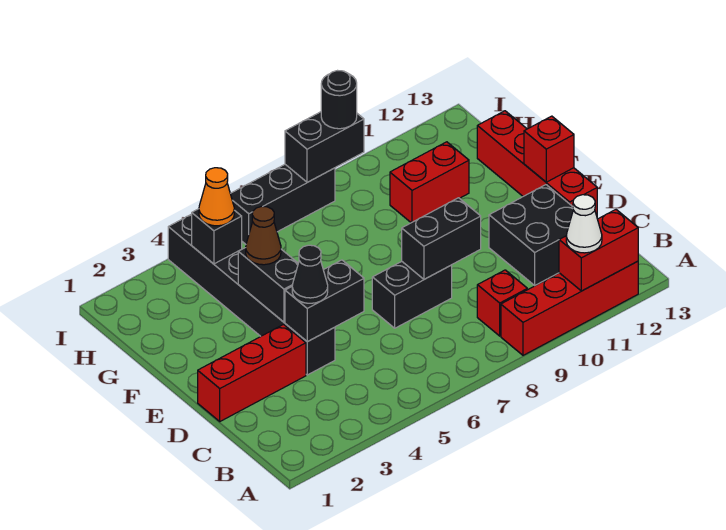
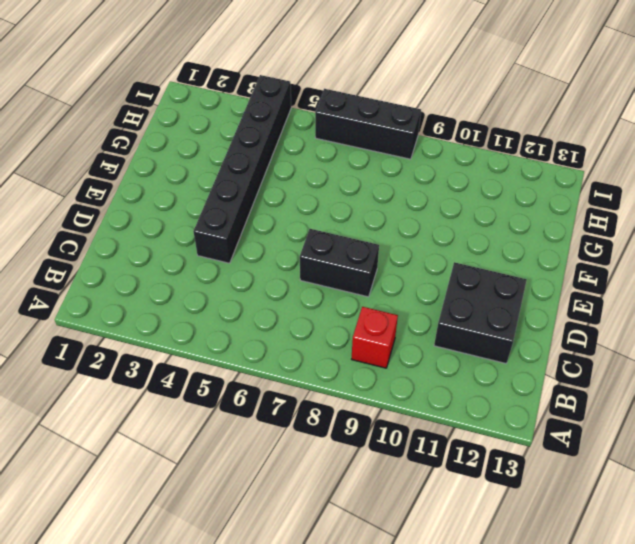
none -> red 1x4 brick [501,261,638,355]
none -> red 1x3 brick [198,325,306,421]
none -> red 1x4 brick [477,111,597,216]

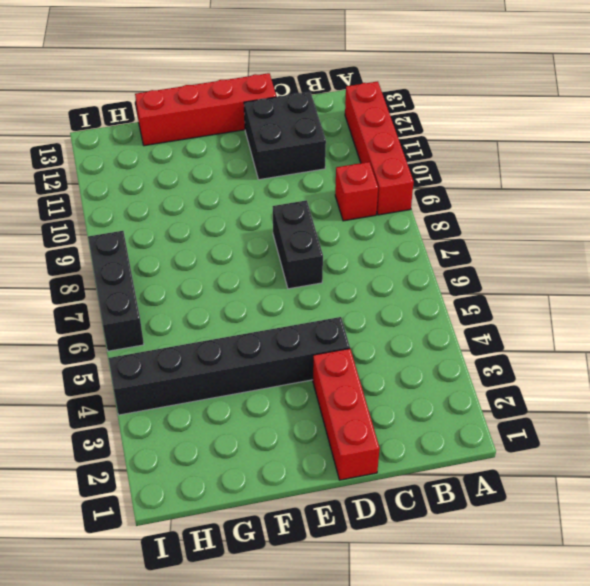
none -> red 1x2 brick [390,142,469,223]
none -> red 1x2 brick [559,210,638,291]
none -> black 1x2 brick [285,260,364,342]

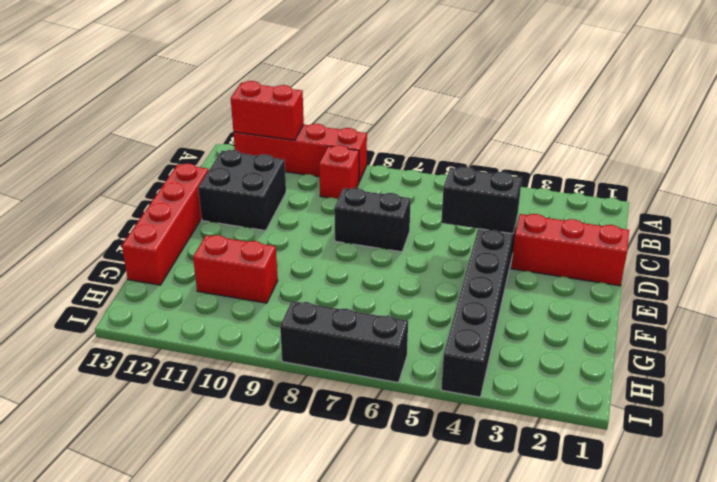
none -> black 1x2 brick [402,198,481,279]
none -> black 1x2 brick [238,248,298,322]
none -> red 1x1 brick [524,116,574,182]

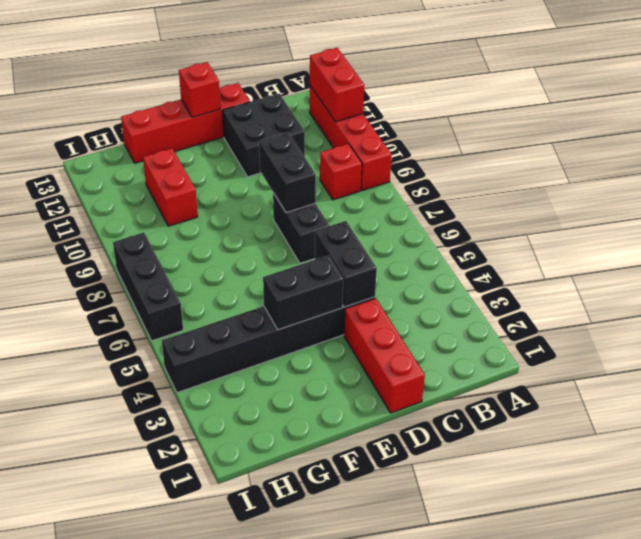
none -> black 1x1 brick [192,209,242,264]
none -> black 1x2 brick [285,112,364,182]
none -> white 1x1 cone [566,195,602,253]

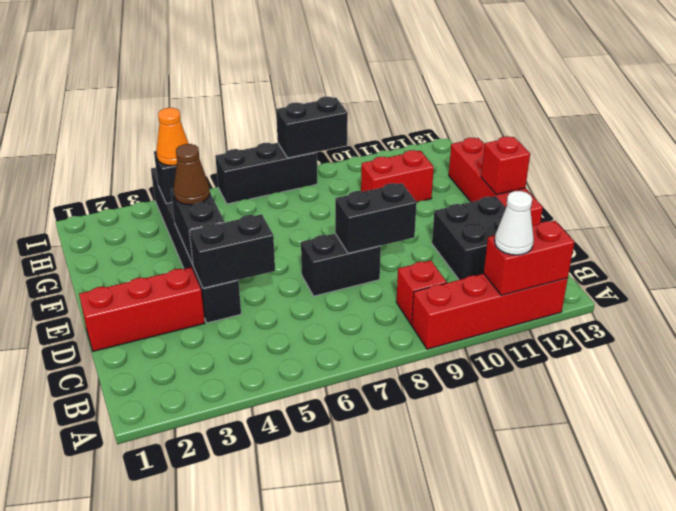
none -> black 1x1 cone [292,245,328,303]
none -> black 1x1 round brick [321,71,357,129]

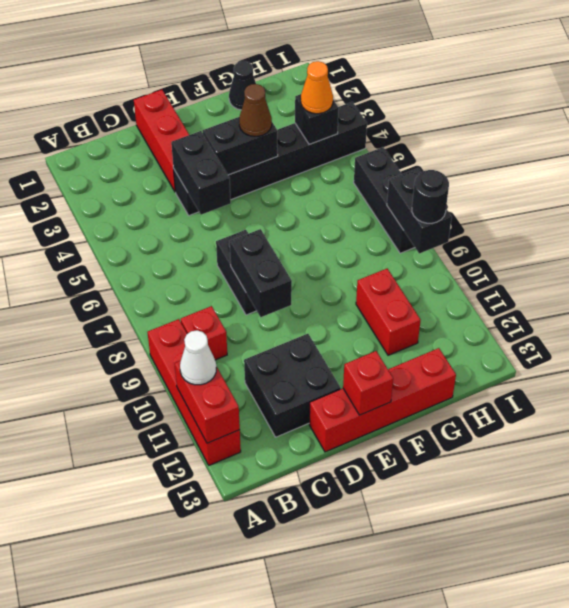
black 1x1 cone [229,61,256,110] -> black 1x1 cone moved to [292,245,328,303]

